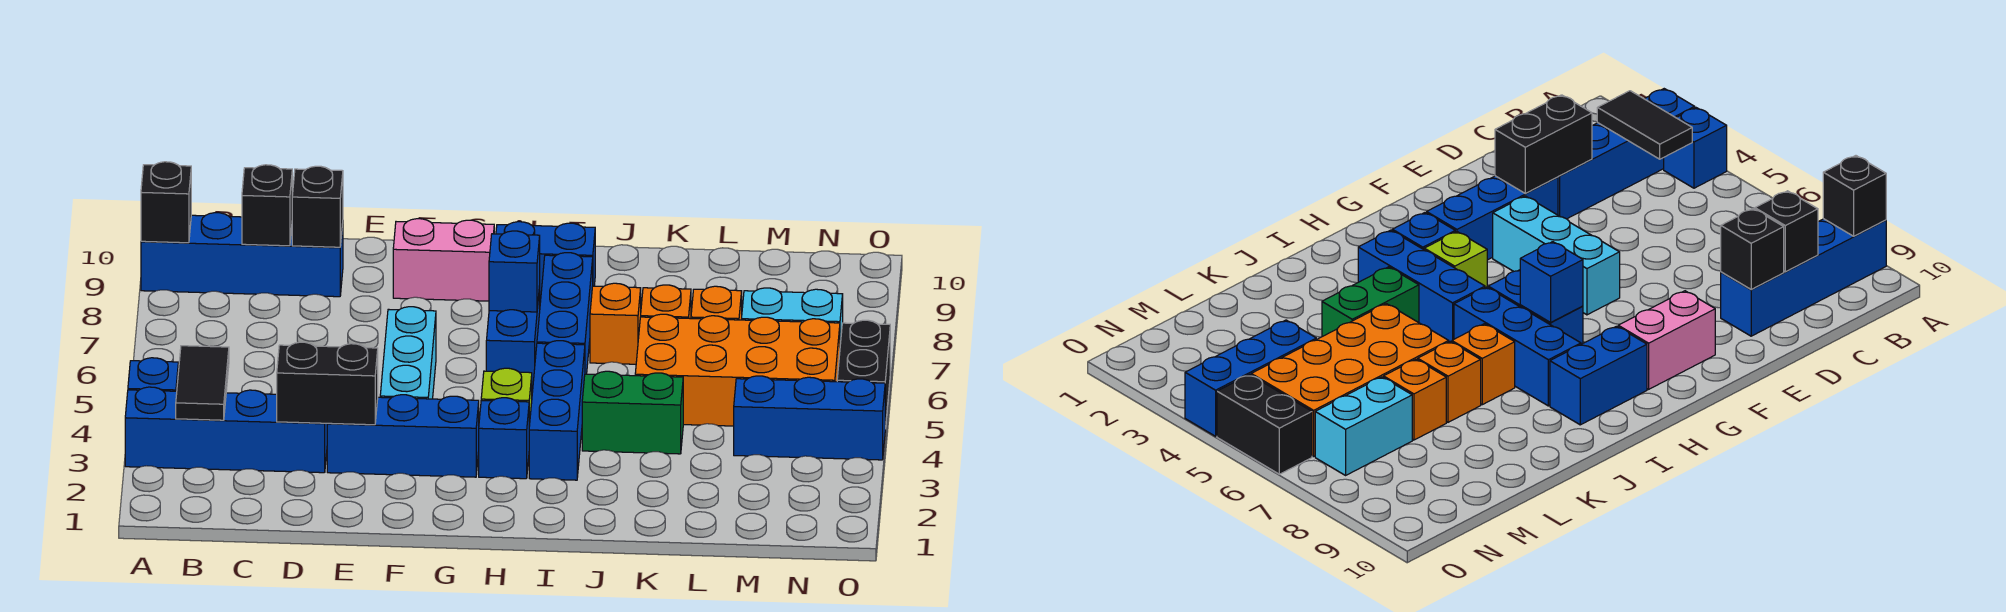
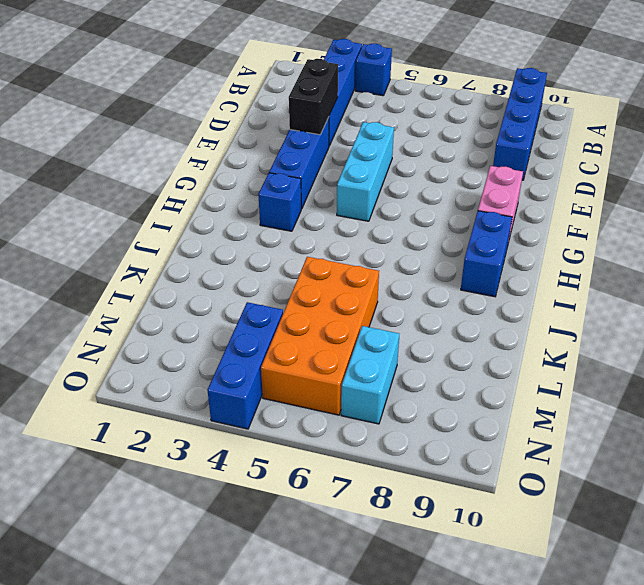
cyan 1x3 brick [337,122,394,221] -> cyan 1x3 brick turned to [380,307,436,399]
none -> lime 1x1 brick [481,368,532,426]
none -> blue 1x2 brick [486,286,540,391]
none -> blue 1x3 brick [529,341,585,480]

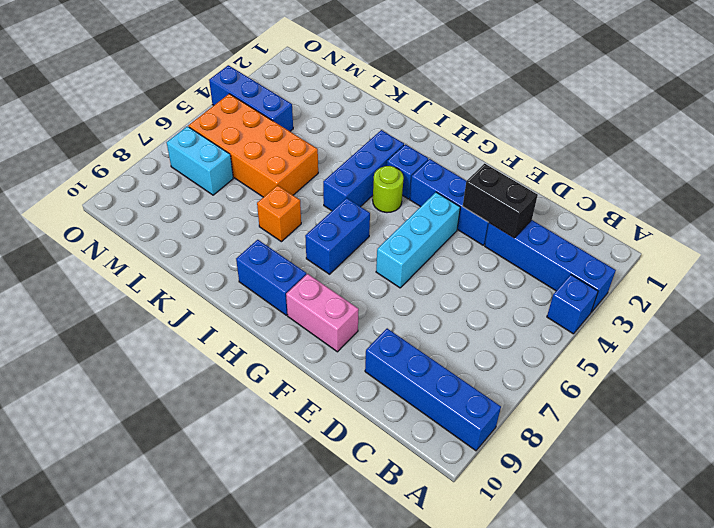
lime 1x1 round brick [373,166,404,213] -> lime 1x1 brick [481,368,532,426]
none -> blue 1x3 brick [537,253,593,374]
none -> green 1x2 brick [582,371,683,454]
none -> orange 1x1 brick [641,285,691,319]

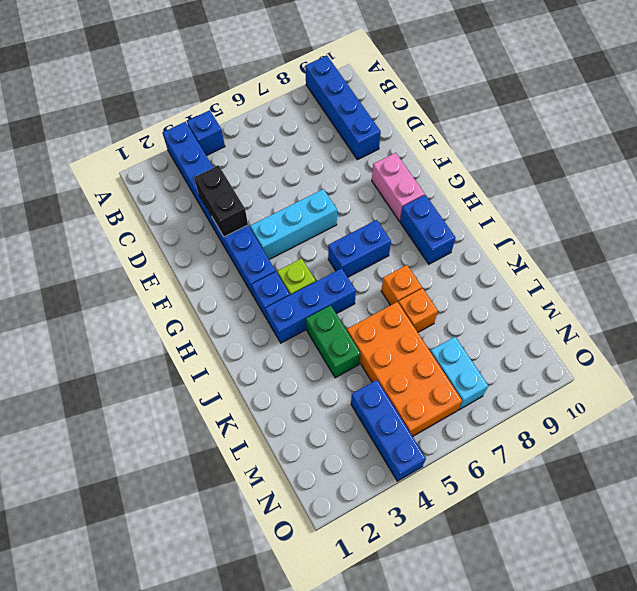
none -> blue 1x3 brick [537,253,593,374]
none -> orange 1x1 brick [691,286,742,320]
none -> black 1x2 brick [837,320,890,429]

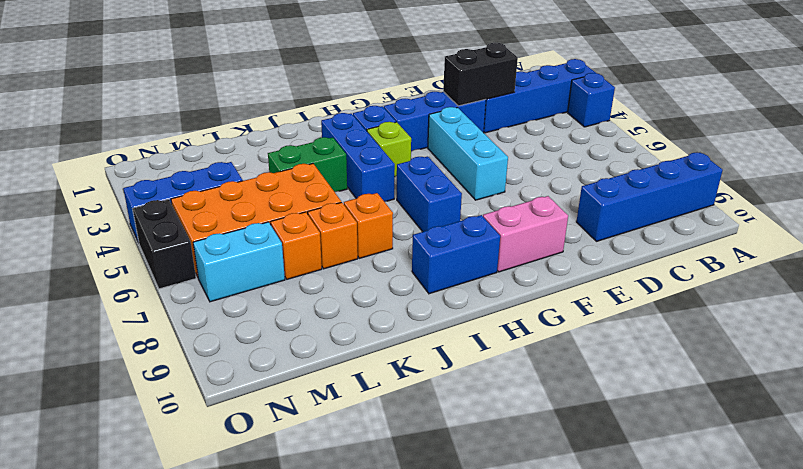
none -> blue 1x3 brick [537,253,593,374]
none -> black 1x1 brick [141,162,191,243]
none -> black 1x2 tile [176,346,229,420]

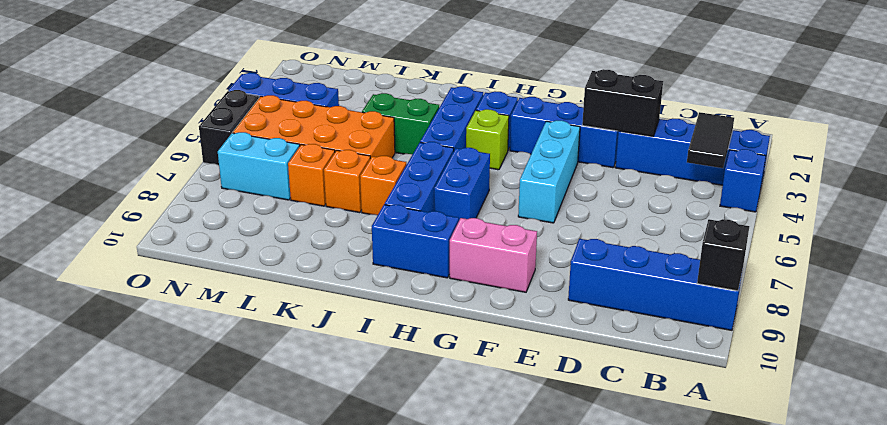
none -> black 1x1 brick [242,165,292,246]
none -> black 1x1 brick [292,166,343,247]
none -> blue 1x1 brick [489,231,540,312]

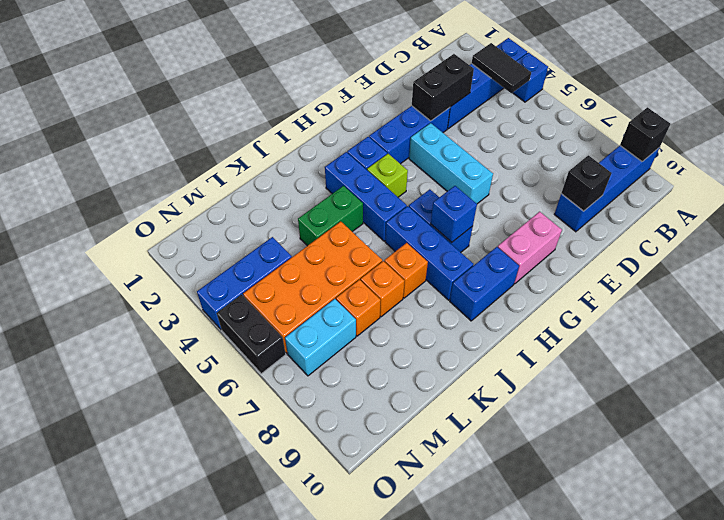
none -> black 1x1 brick [242,165,292,246]

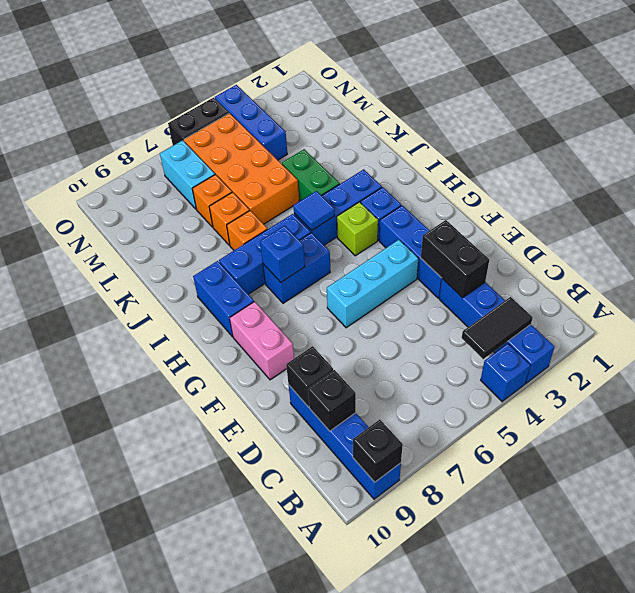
blue 1x1 tile [293,191,335,230] -> none

